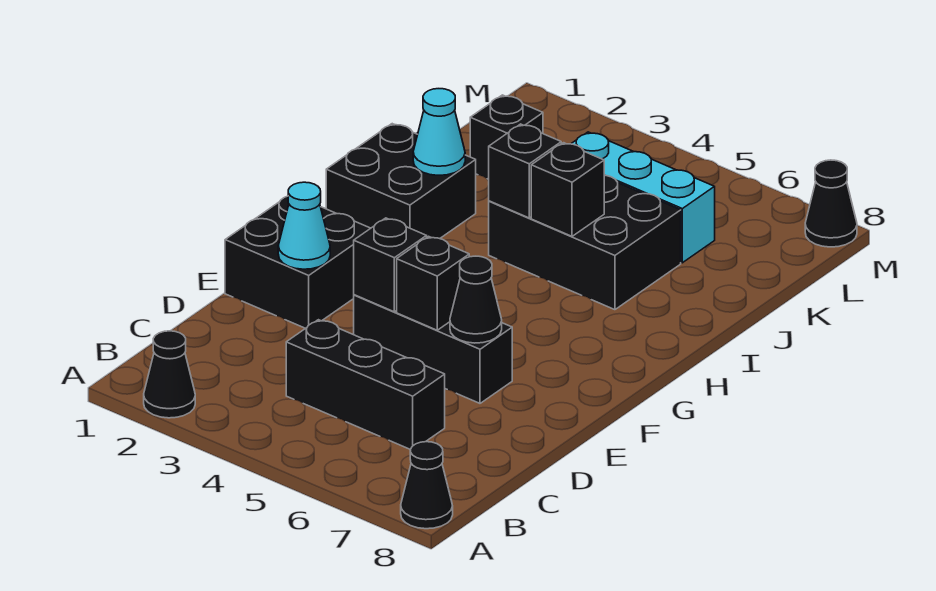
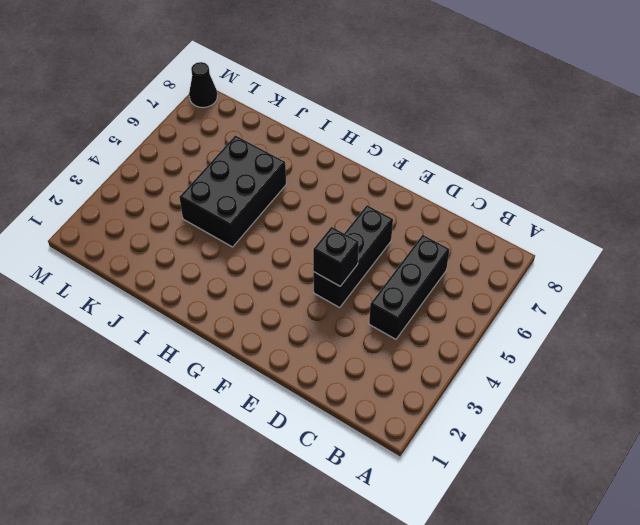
none -> black 1x1 cone [144,331,195,418]
none -> black 1x1 cone [401,442,453,529]
none -> black 2x2 brick [225,196,371,328]

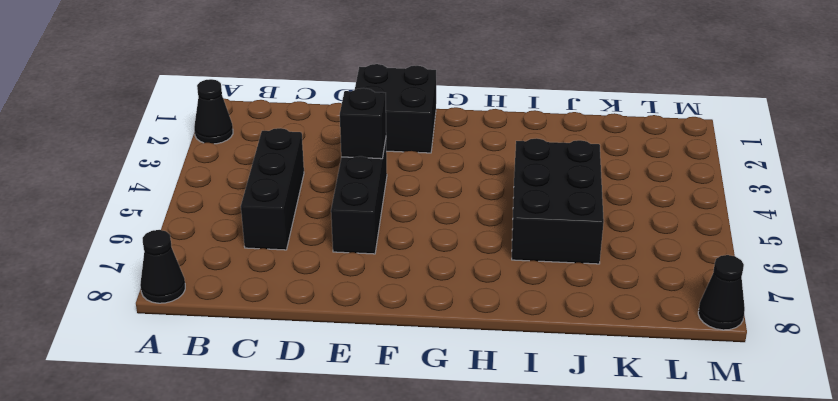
none -> black 2x2 brick [326,124,476,239]
none -> black 1x1 brick [470,95,543,179]
none -> cyan 1x3 brick [571,132,715,263]

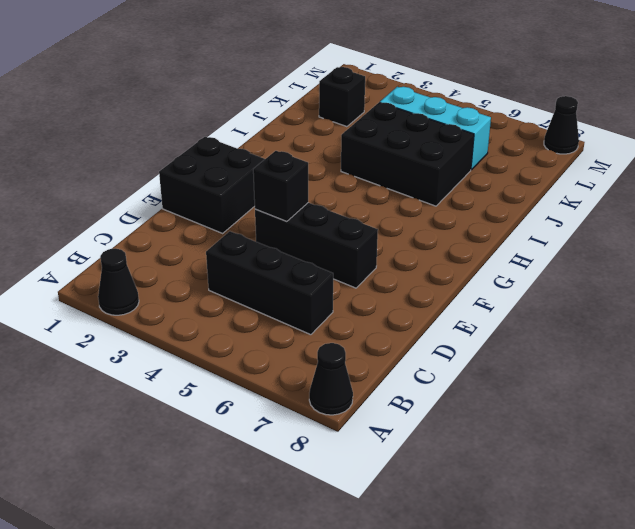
none -> black 2x2 brick [326,124,476,239]
none -> cyan 1x1 cone [278,182,330,269]
none -> black 1x1 brick [397,236,469,330]

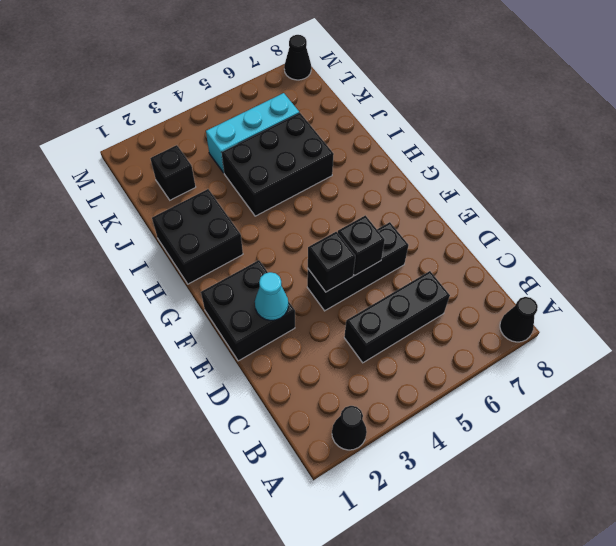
none -> black 1x1 cone [450,256,502,343]
none -> cyan 1x1 cone [413,89,465,175]
none -> black 1x1 brick [489,124,561,218]

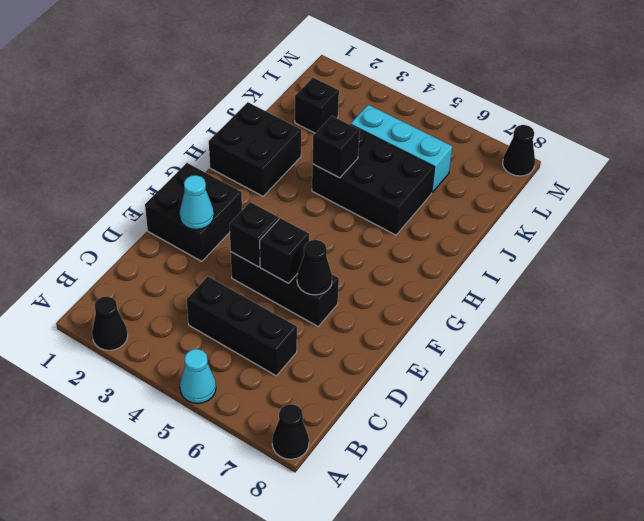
cyan 1x1 cone [180,349,216,404] -> cyan 1x1 cone moved to [413,89,465,175]
none -> black 1x1 brick [531,143,604,236]

